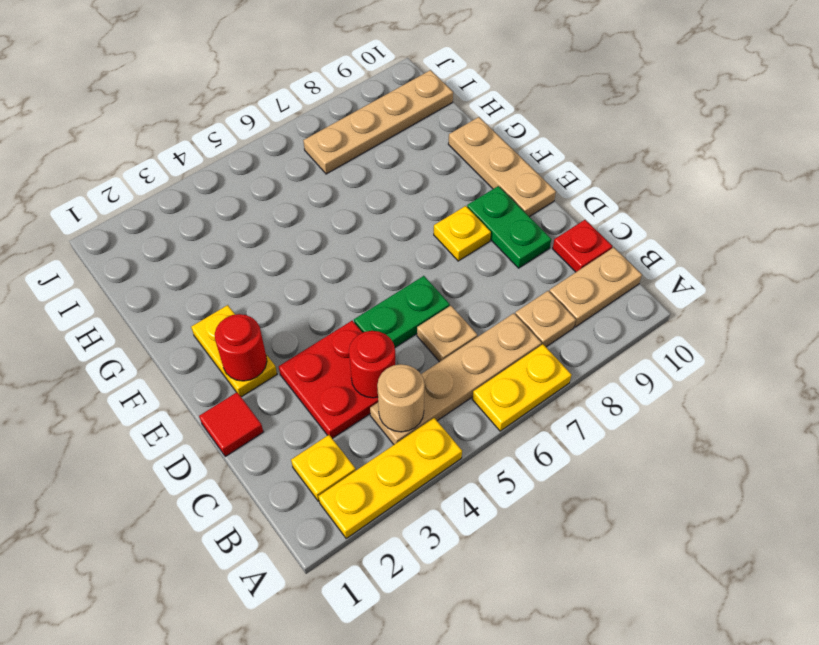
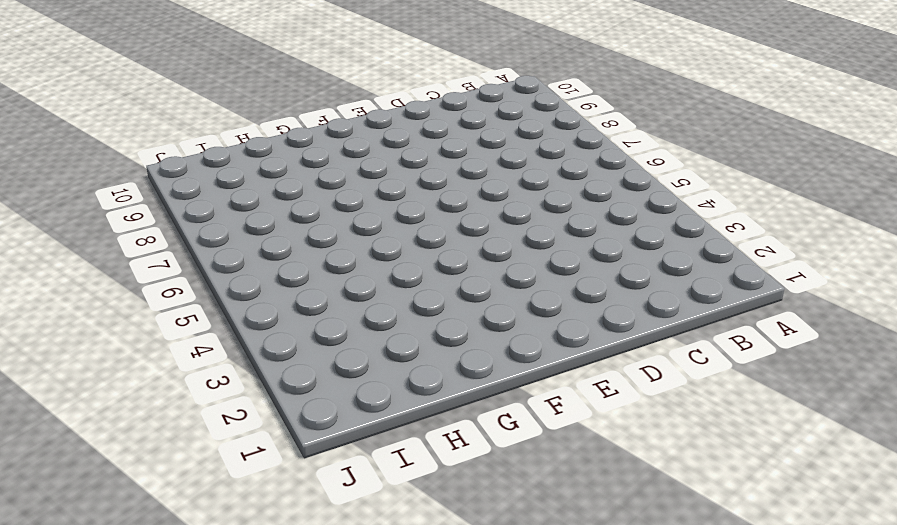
none -> yellow 1x3 plate [318,418,462,538]
none -> yellow 1x2 plate [472,344,572,431]
none -> yellow 1x1 plate [291,435,356,501]

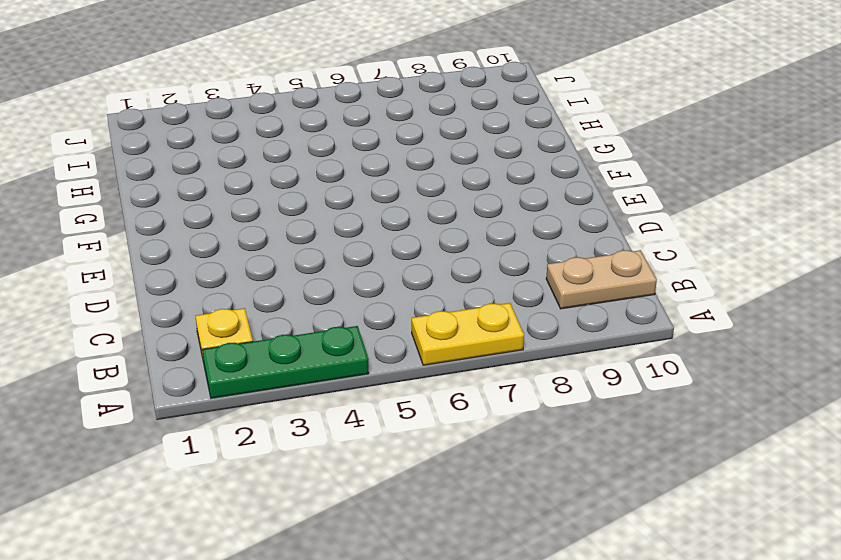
green 1x3 plate [202,326,369,398] -> yellow 1x3 plate [318,418,462,538]
none -> tan 1x4 plate [370,313,541,444]
none -> tan 1x1 plate [515,291,576,347]
none -> red 2x2 plate [279,321,378,439]

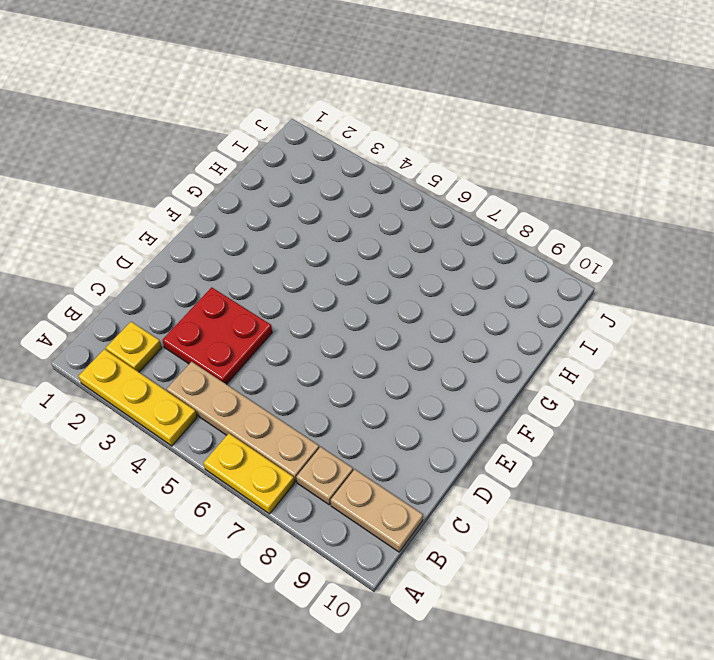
none -> tan 1x1 plate [417,306,477,362]
none -> red 1x1 plate [553,220,612,272]
none -> red 1x1 tile [199,392,263,456]

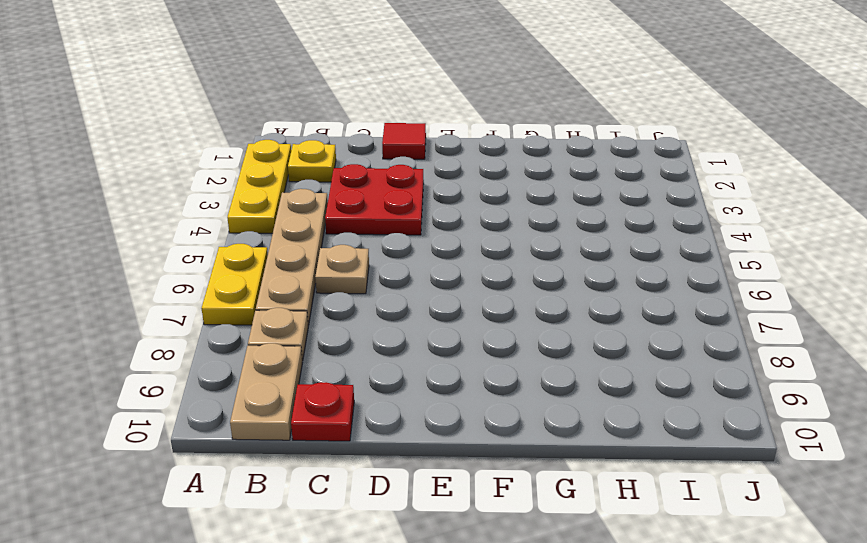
none -> green 1x2 plate [354,276,450,347]
none -> green 1x2 plate [467,186,551,268]
none -> yellow 1x2 plate [191,305,277,397]

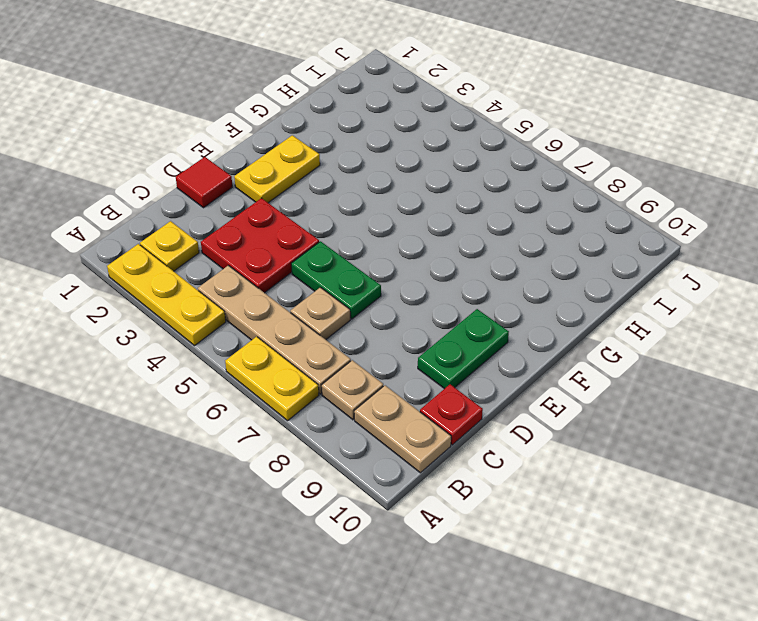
none -> yellow 1x1 plate [434,206,491,261]
none -> tan 1x3 plate [448,117,556,217]
none -> tan 1x4 plate [303,70,453,174]

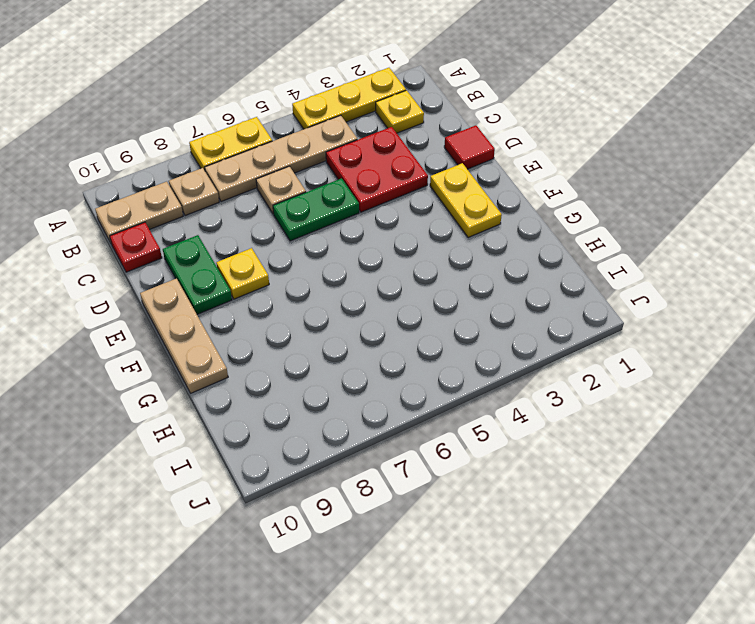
none -> tan 1x4 plate [303,70,453,174]
none -> tan 1x1 round brick [377,364,424,432]
none -> red 1x1 round brick [349,331,395,398]

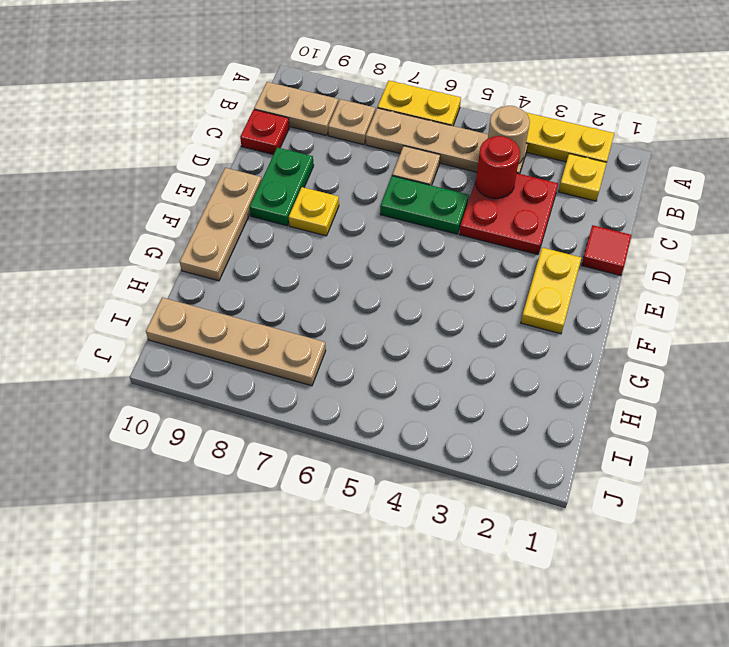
none -> red 1x1 round brick [215,314,267,381]

